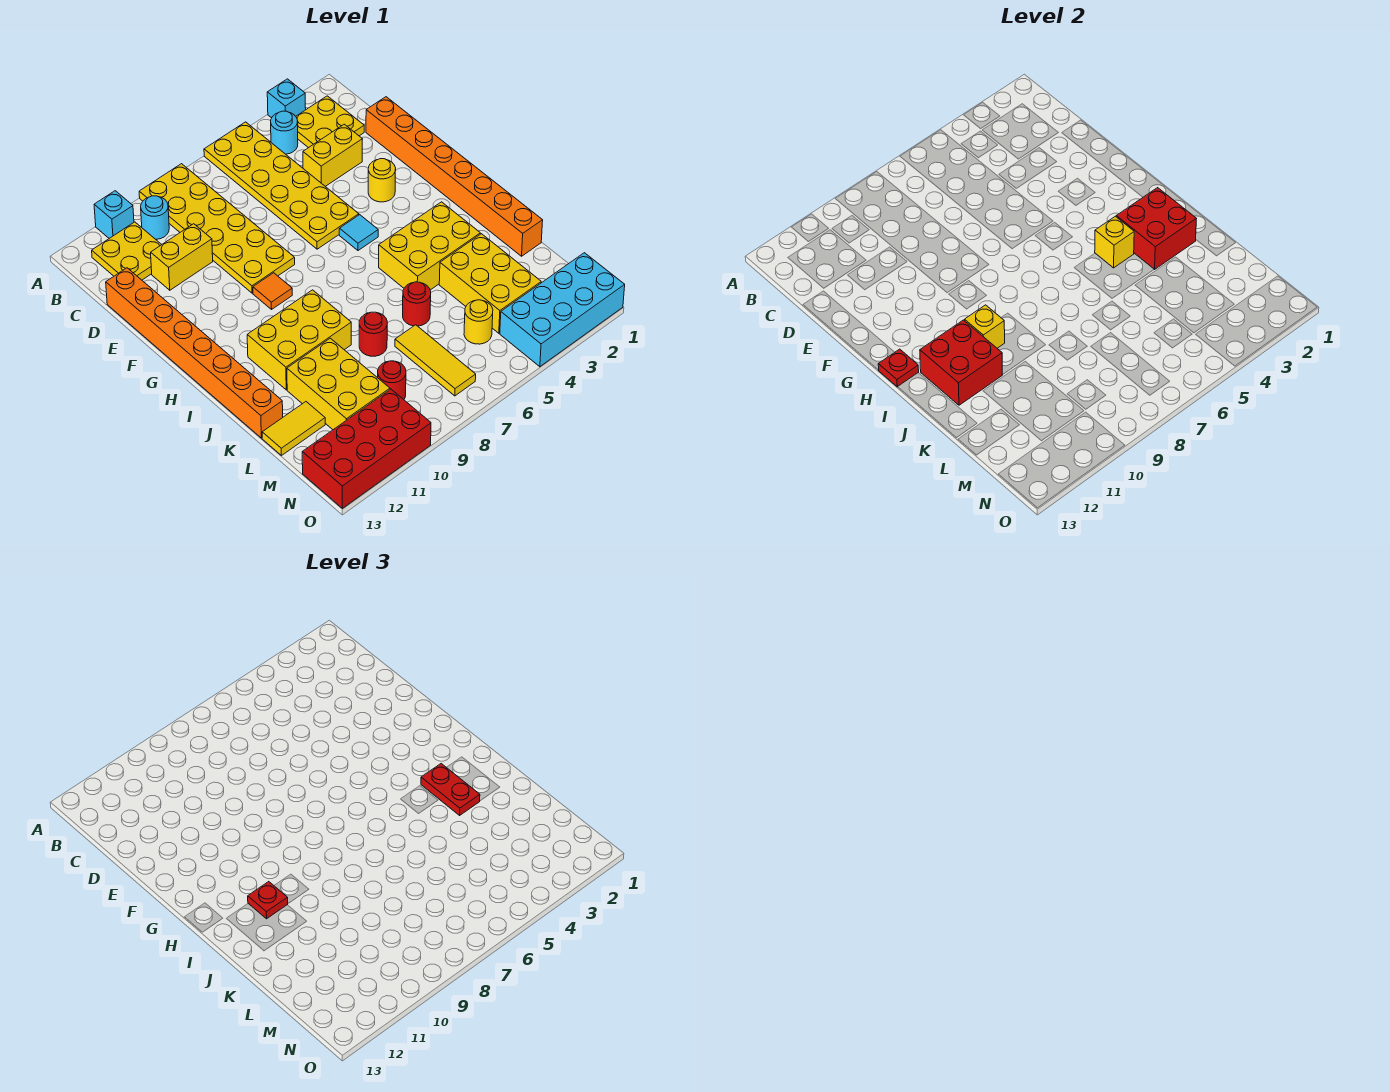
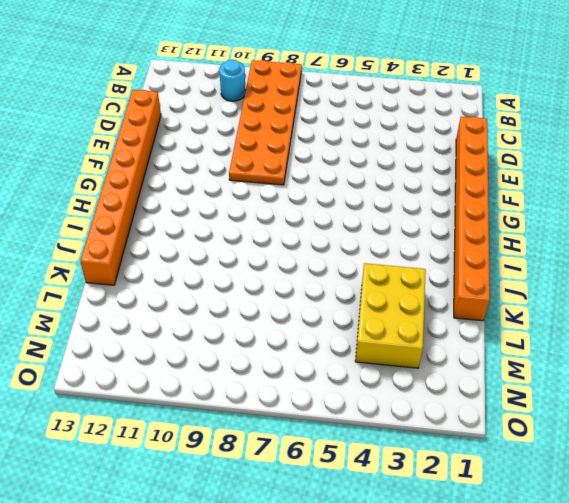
orange 2x6 plate [229,60,302,185] -> yellow 2x6 plate [139,164,295,293]
none -> cyan 1x1 brick [267,79,306,118]
none -> yellow 2x6 plate [204,122,359,249]
none -> cyan 1x1 brick [94,191,134,238]
none -> yellow 2x2 plate [296,96,364,148]

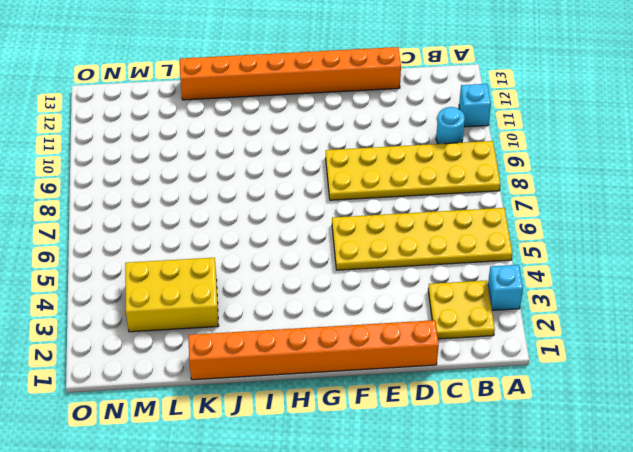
none -> cyan 1x1 round brick [271,111,298,154]
none -> yellow 2x2 plate [92,222,162,280]
none -> yellow 1x2 brick [303,124,362,186]
none -> yellow 1x2 brick [151,224,213,290]

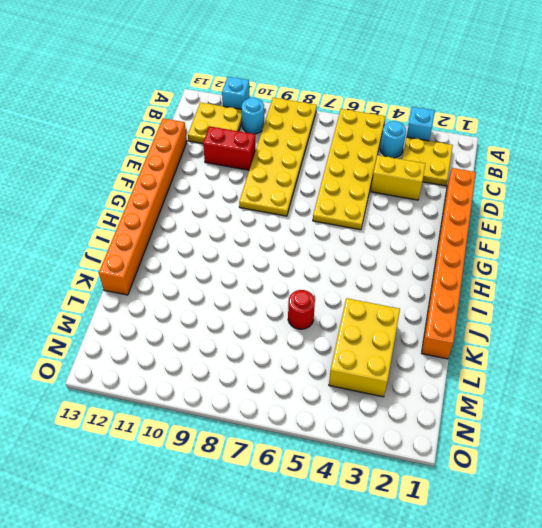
red 1x2 brick [203,126,256,170] -> yellow 1x2 brick [151,224,213,290]
none -> yellow 1x1 round brick [368,159,396,202]
none -> cyan 1x1 tile [339,215,378,251]
none -> orange 1x1 tile [253,273,292,309]
none -> yellow 2x3 brick [379,202,480,290]

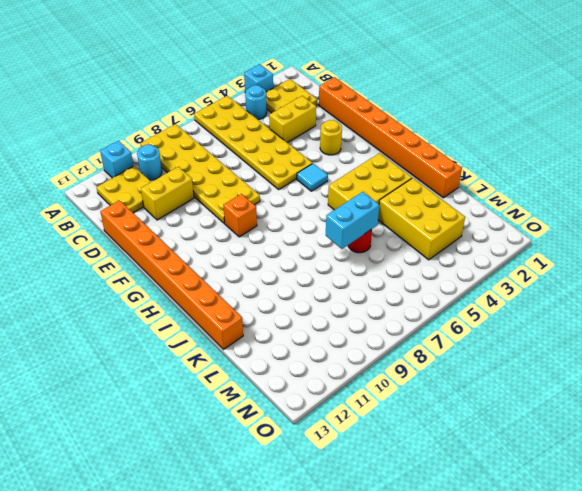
orange 1x1 brick [223,194,257,237] -> orange 1x1 tile [253,273,292,309]
cyan 1x2 brick [326,192,379,249] -> none
none -> yellow 2x3 brick [247,290,351,390]
none -> red 1x1 round brick [359,312,387,356]
none -> yellow 2x3 brick [287,338,390,430]
none -> yellow 1x3 tile [395,325,476,396]

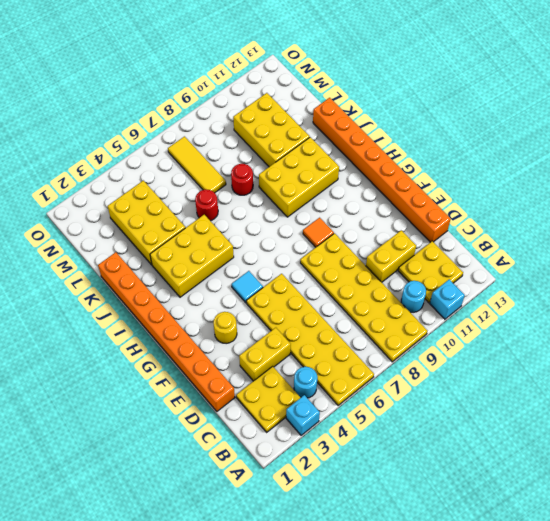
none -> yellow 1x2 tile [262,402,325,456]
none -> yellow 1x1 round brick [464,300,493,344]
none -> red 1x1 round brick [378,361,406,400]
none -> cyan 2x4 brick [500,253,625,367]

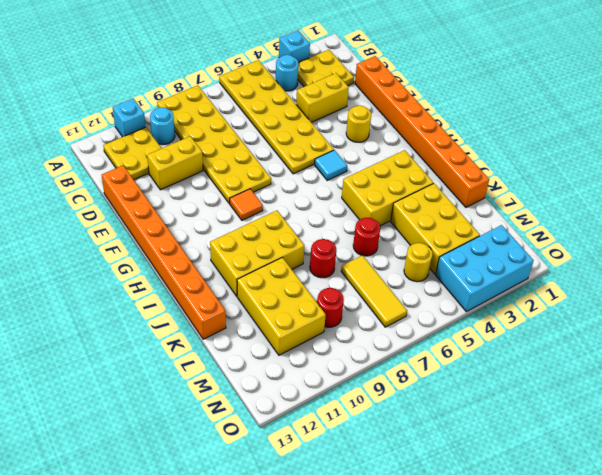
cyan 2x3 brick [436,225,534,312] -> cyan 2x4 brick [500,253,625,367]
none -> yellow 1x2 tile [262,402,325,456]
none -> red 2x4 brick [302,389,431,508]
none -> red 1x1 plate [878,349,919,387]
none -> red 2x2 brick [1116,188,1196,270]

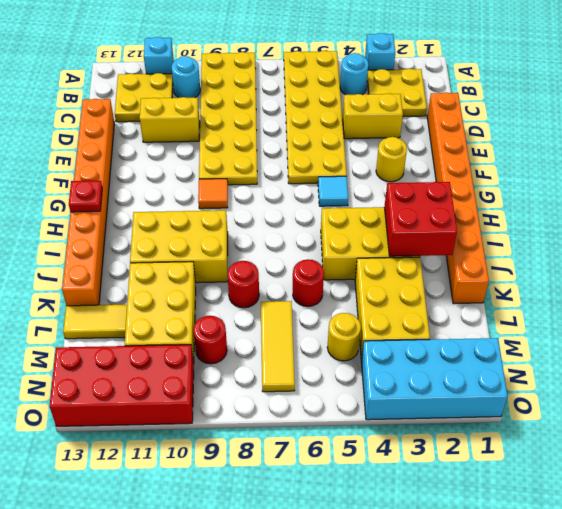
none -> yellow 1x1 brick [1095,216,1134,268]
none -> yellow 1x1 brick [965,305,1005,348]
none -> red 2x2 brick [920,320,1002,405]
none -> red 1x2 plate [421,764,480,815]

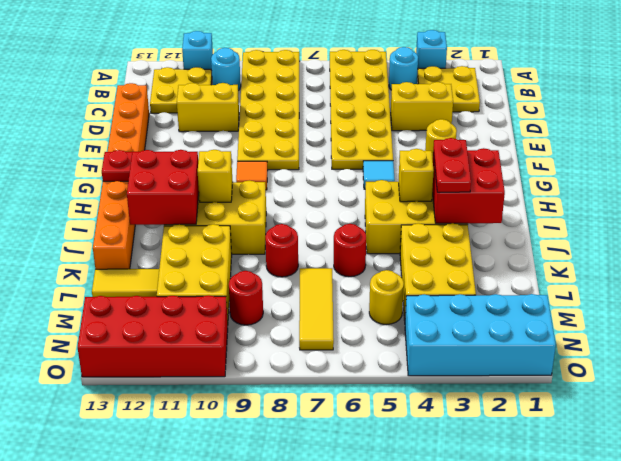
none -> orange 1x8 brick [366,97,543,256]
none -> red 1x1 plate [248,882,288,919]

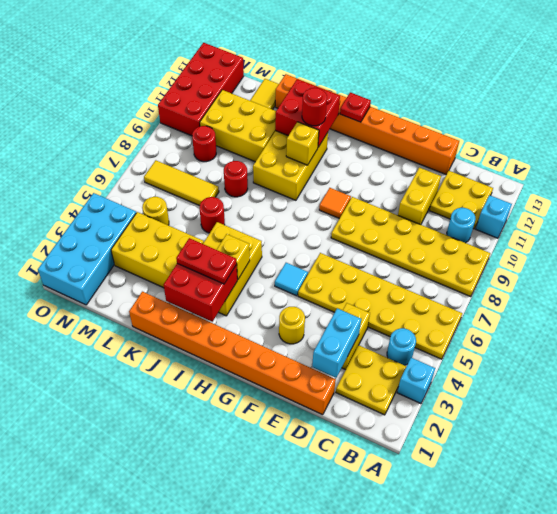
cyan 1x2 brick [312,308,361,378] -> none
red 1x1 round brick [302,88,327,126] -> red 1x1 plate [248,882,288,919]

